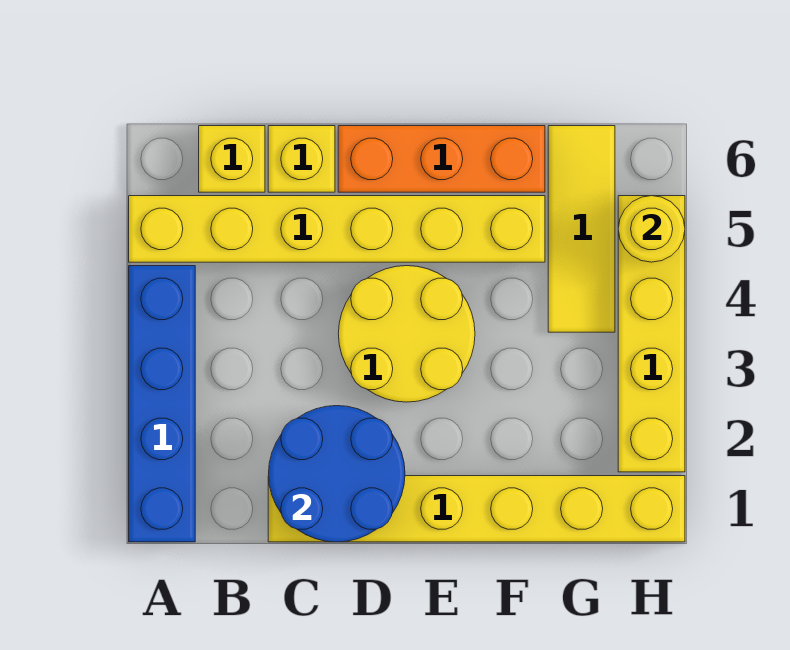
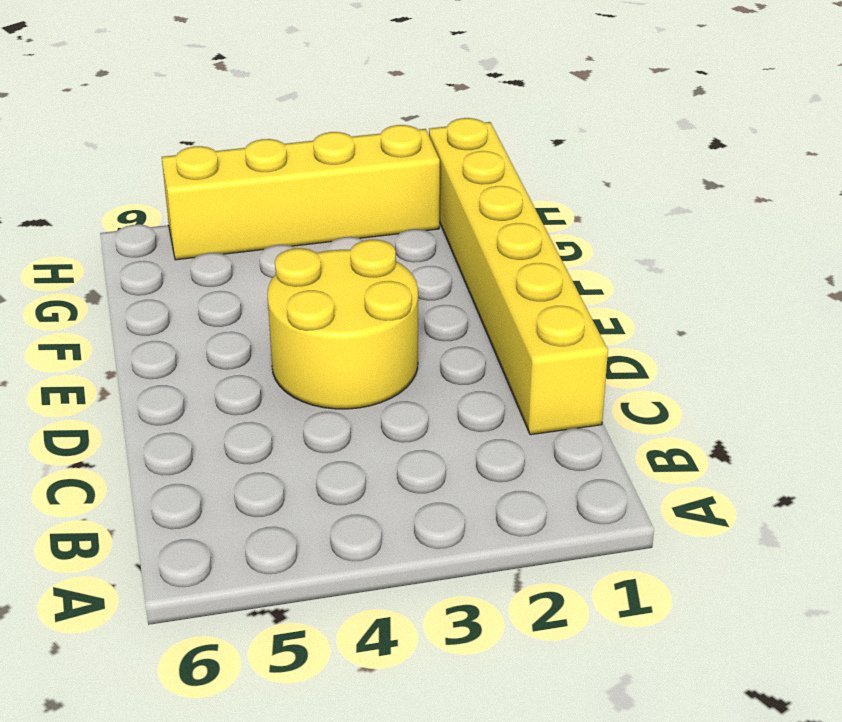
none -> blue 1x4 brick [129,266,195,542]
none -> yellow 1x6 brick [129,196,545,262]

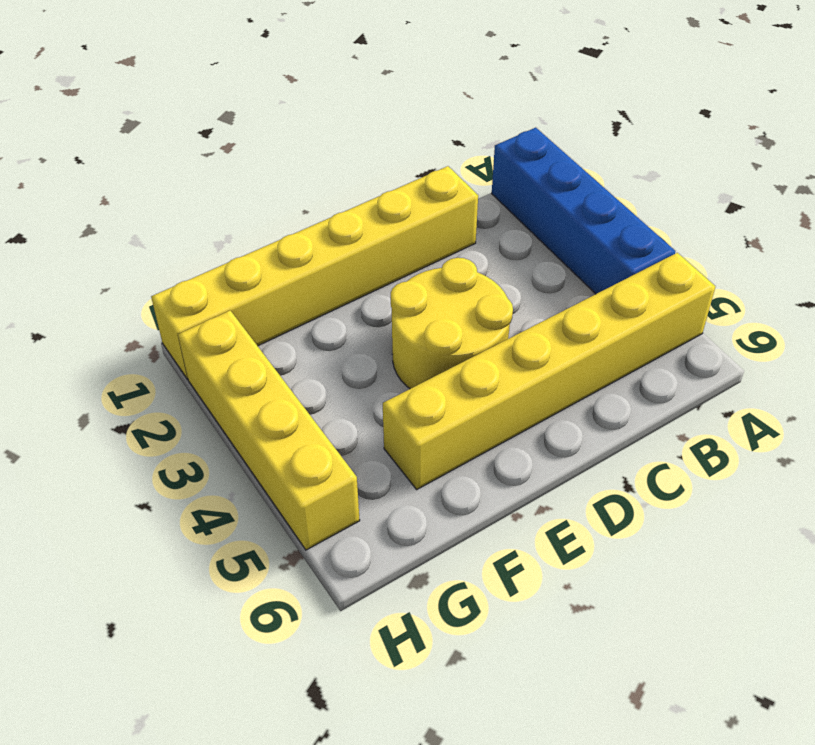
none -> yellow 1x1 brick [199,126,265,192]
none -> yellow 1x1 brick [268,126,335,192]

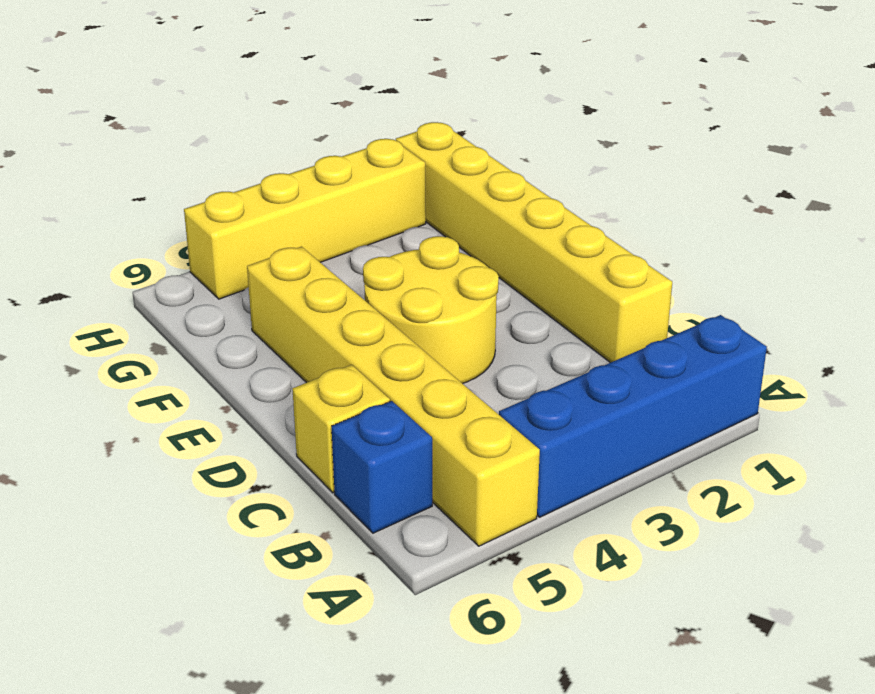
blue 1x1 brick [332,401,432,533] -> yellow 1x1 brick [199,126,265,192]
none -> orange 1x3 brick [338,126,545,192]
none -> yellow 1x3 tile [548,126,615,332]

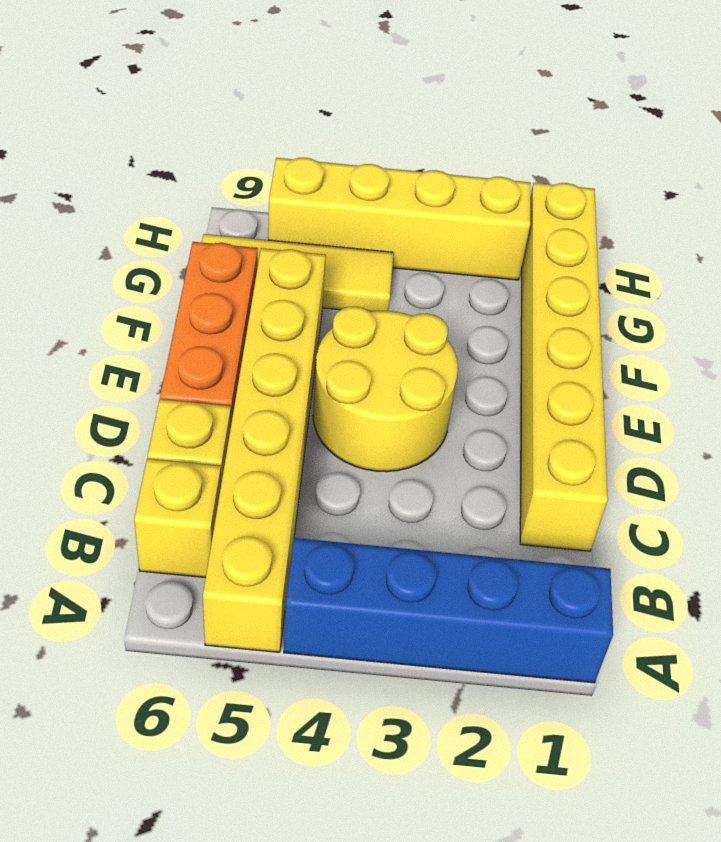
none -> blue 2x2 round brick [269,406,405,542]
none -> yellow 1x1 round brick [618,196,685,262]

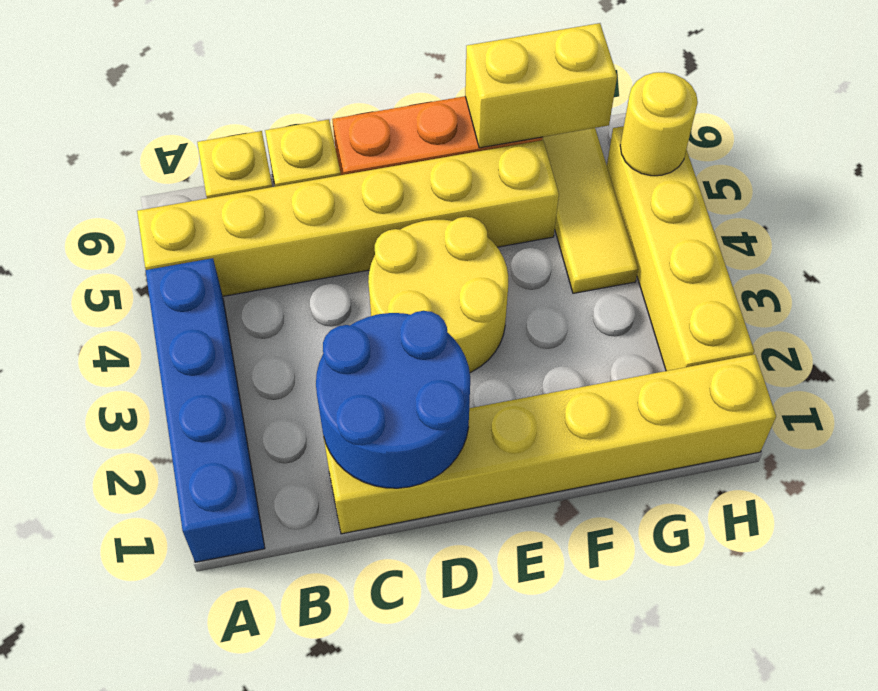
yellow 1x2 brick [465,23,617,148] -> none

